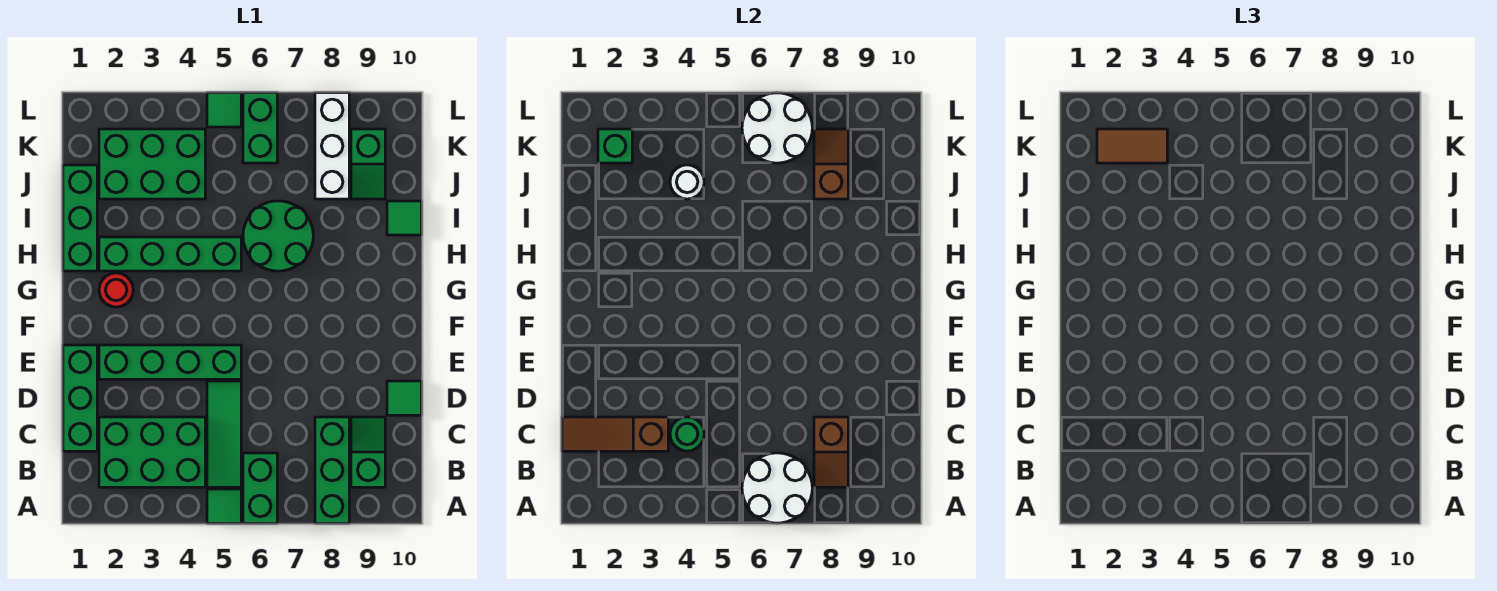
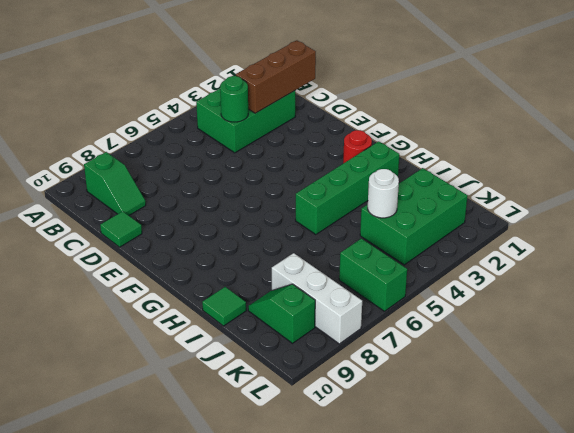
brown 1x3 brick [236,40,316,113] -> brown 1x3 slope [562,417,668,451]
none -> green 1x1 tile [207,489,241,523]
none -> green 1x2 brick [243,453,277,523]
none -> green 1x3 brick [315,417,349,523]

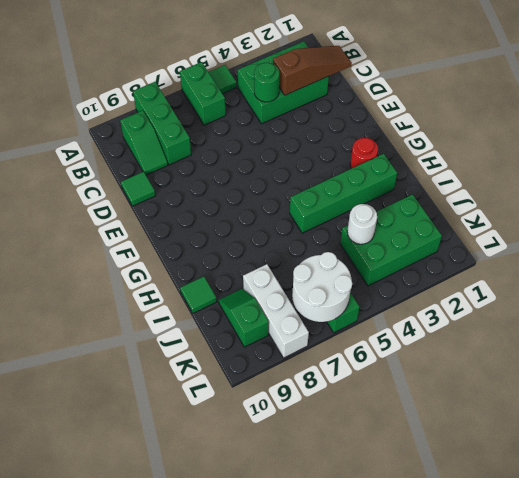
none -> green 1x3 tile [207,381,241,487]
none -> green 1x3 brick [63,345,97,451]
none -> green 1x4 brick [99,345,241,379]

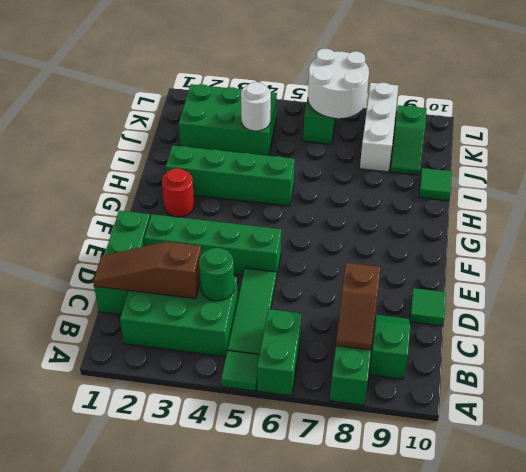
none -> green 1x3 brick [63,165,97,271]
none -> green 2x2 round brick [243,201,313,271]
none -> green 1x1 tile [207,93,241,127]

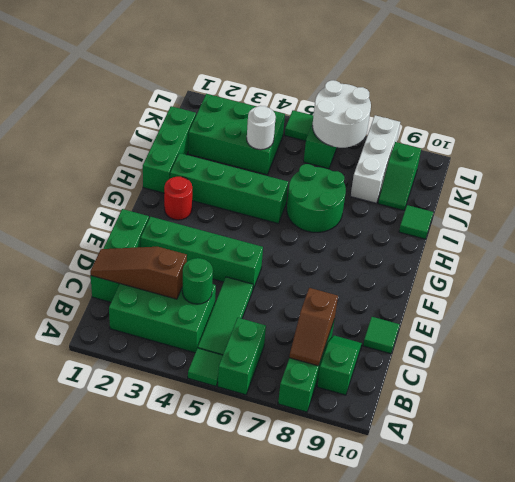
none -> white 2x2 round brick [742,453,812,523]
none -> brown 1x2 slope [814,129,848,199]
none -> green 1x1 brick [598,129,632,163]

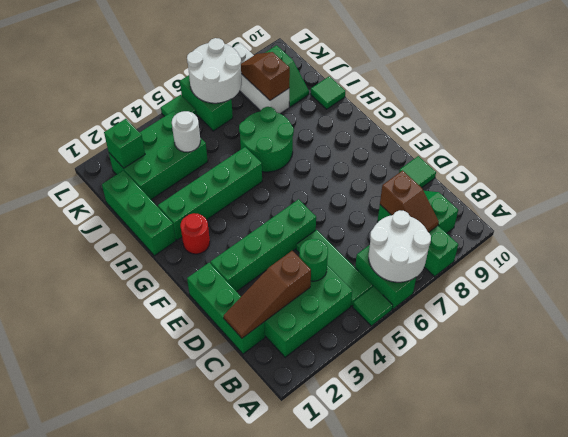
none -> brown 1x2 tile [1097,129,1167,163]

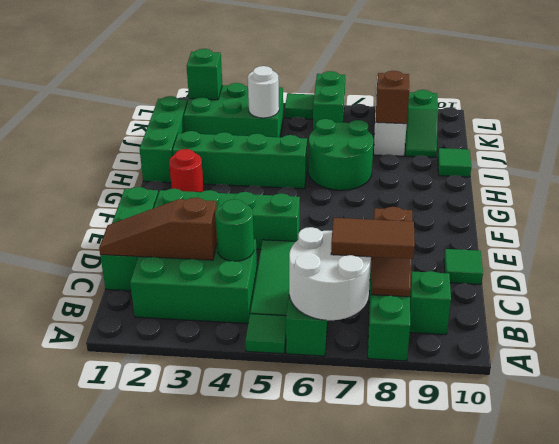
brown 1x2 tile [331,218,415,259] -> brown 1x2 tile moved to [1097,129,1167,163]
none -> white 2x2 round brick [742,93,812,163]

